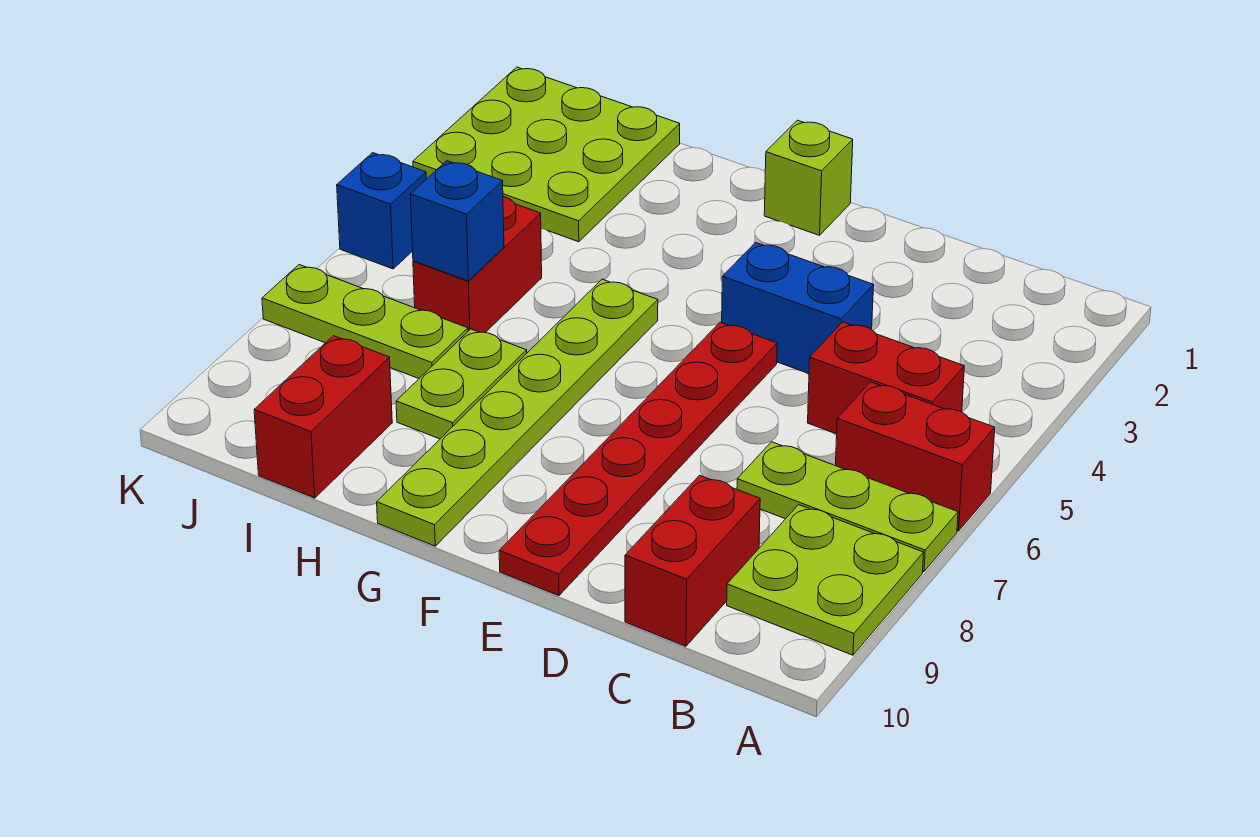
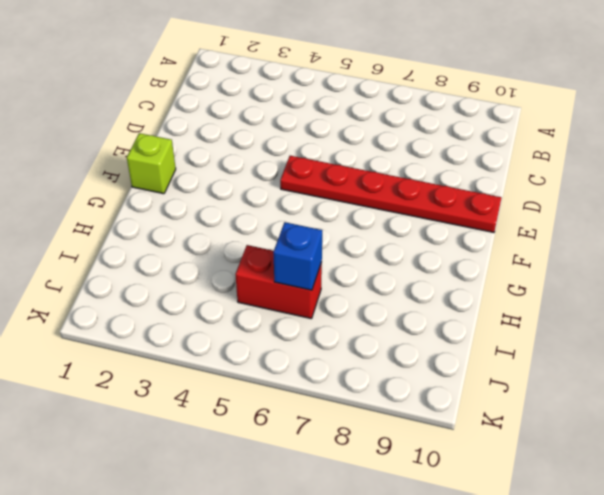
none -> red 1x2 brick [835,382,995,531]
none -> lime 1x3 plate [737,442,958,572]
none -> lime 2x2 plate [727,505,924,655]

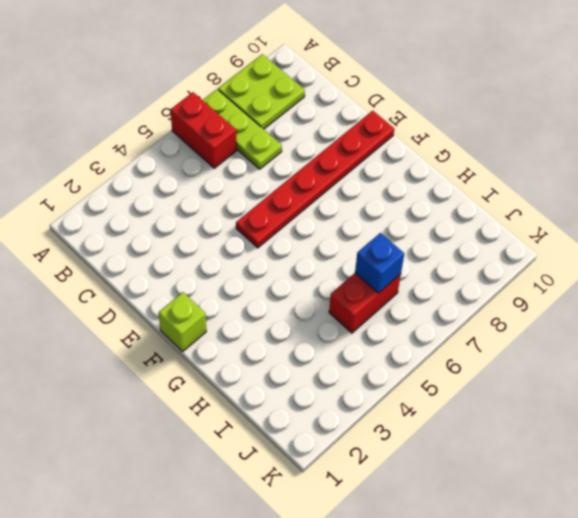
none -> red 1x2 brick [808,322,964,434]
none -> red 1x2 brick [625,475,760,646]
none -> blue 1x2 brick [722,243,874,374]

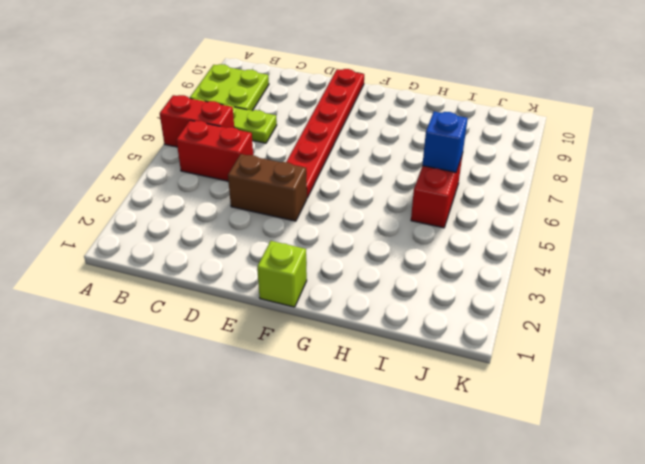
brown 1x2 brick [228,154,307,221] -> blue 1x2 brick [722,243,874,374]
none -> red 1x2 brick [625,475,760,646]
none -> lime 1x6 plate [377,279,658,546]
none -> lime 1x2 plate [396,329,527,439]

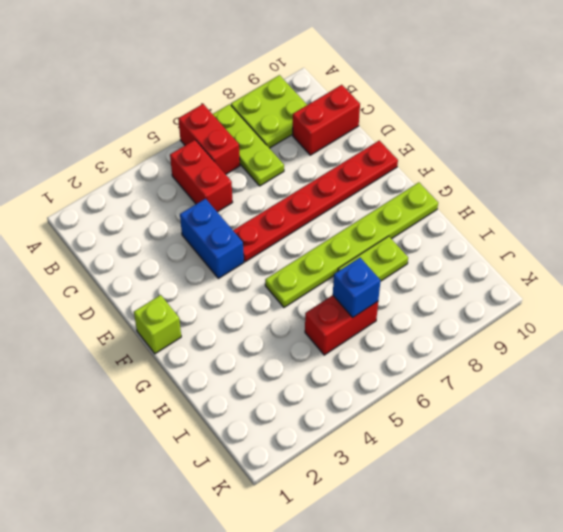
none -> lime 3x3 plate [413,67,680,242]
none -> lime 1x3 plate [262,265,468,378]
none -> red 1x2 brick [254,336,392,498]

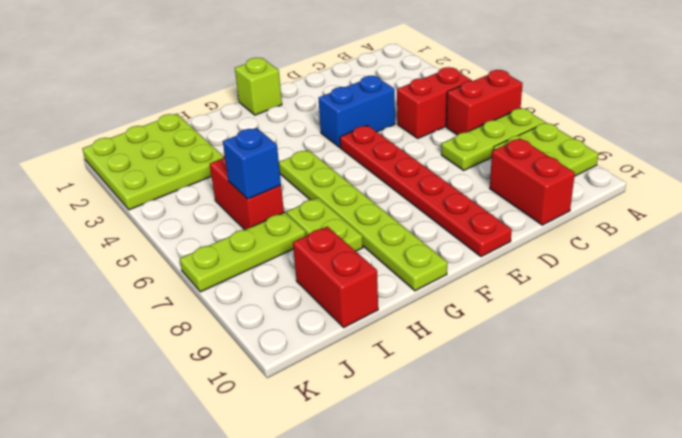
none -> blue 1x1 brick [337,153,426,269]

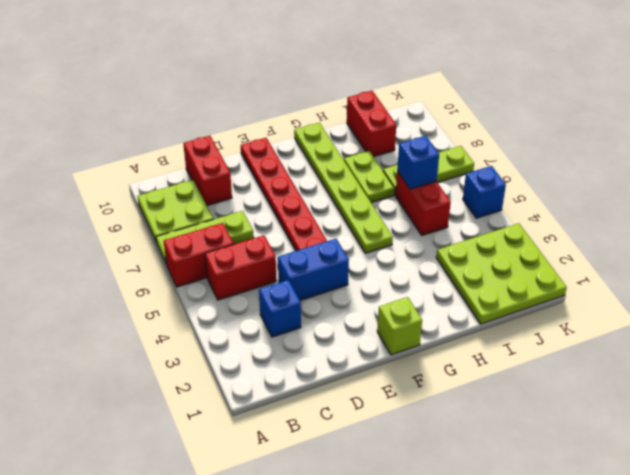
blue 1x1 brick [259,280,301,337] -> none

